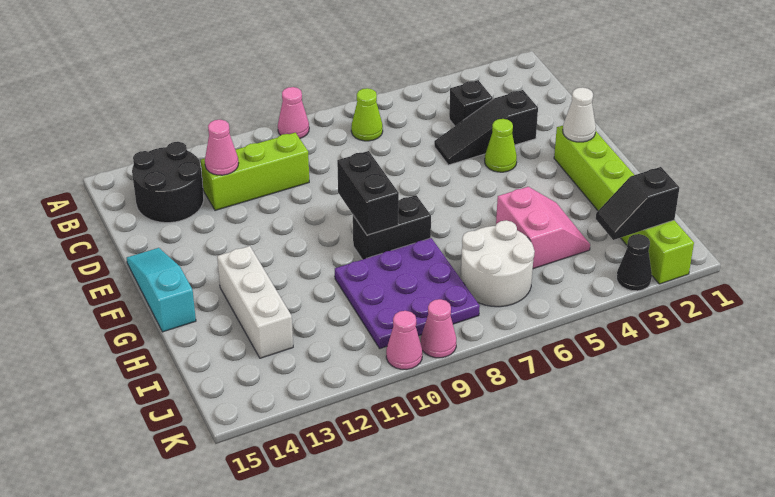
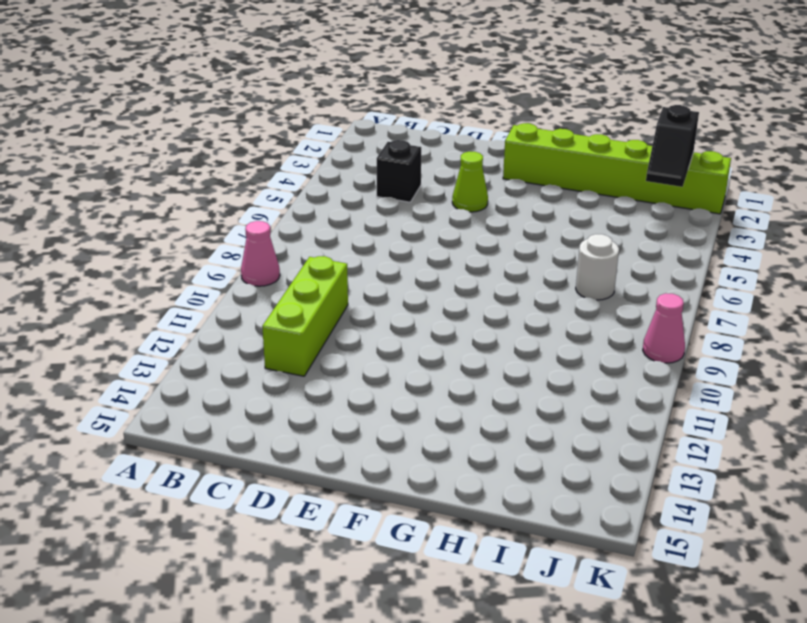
white 1x1 round brick [576,234,619,300] -> white 2x2 round brick [461,220,535,307]
none -> lime 1x1 cone [351,88,383,141]
none -> black 2x2 round brick [132,142,204,223]
none -> black 1x3 slope [434,90,538,165]

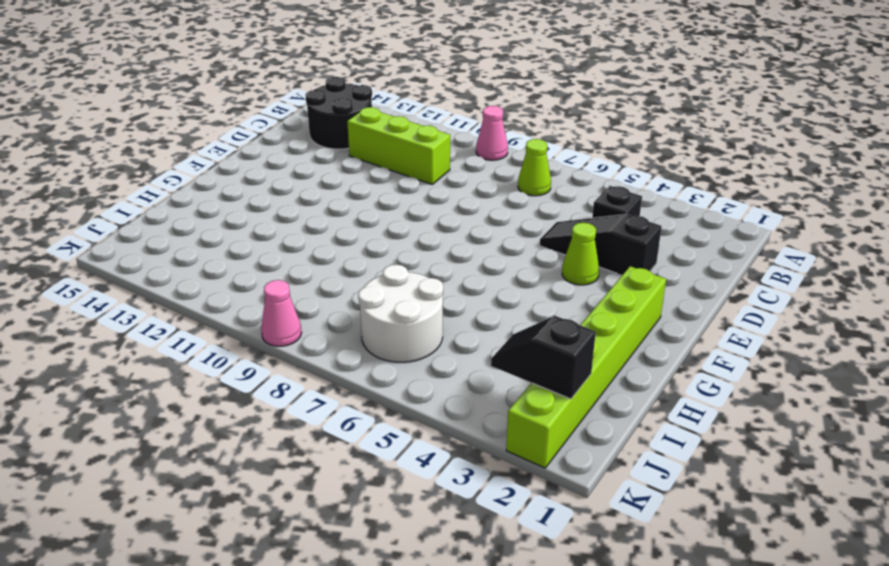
none -> cyan 1x3 slope [127,248,196,332]
none -> black 1x2 brick [353,195,431,260]
none -> white 1x3 brick [217,246,293,358]

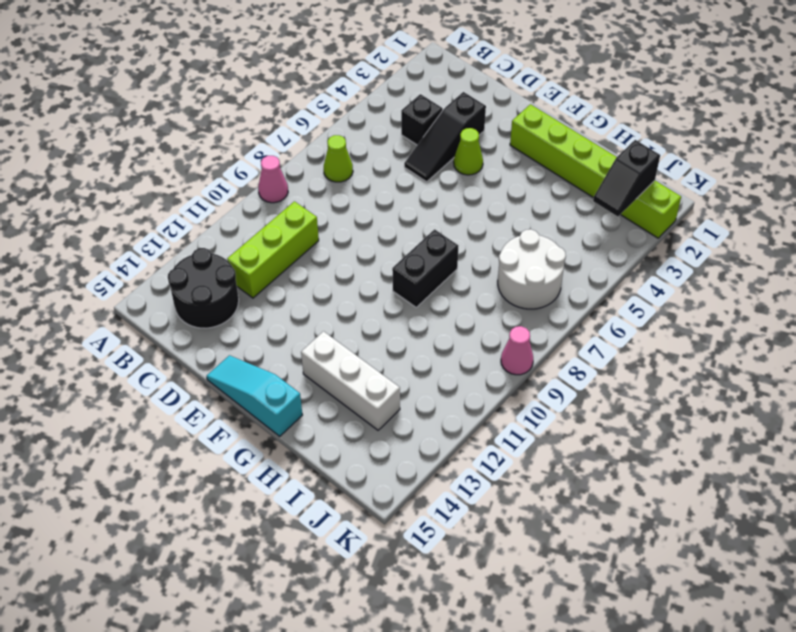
none -> pink 2x2 slope [496,187,590,269]
none -> purple 3x3 plate [335,238,480,349]
none -> black 1x1 cone [617,234,652,291]

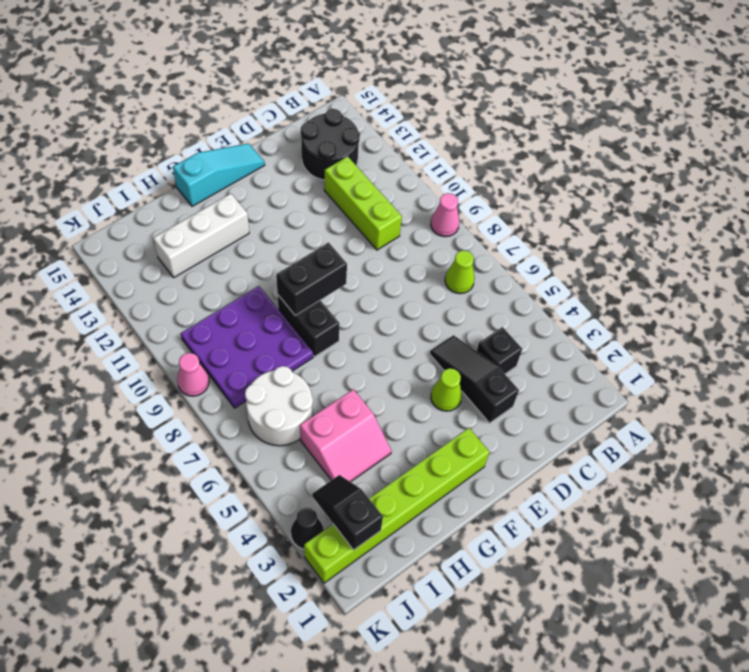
none -> pink 1x1 cone [386,311,422,370]
none -> pink 1x1 cone [205,120,239,175]
none -> white 1x1 cone [563,87,596,142]

